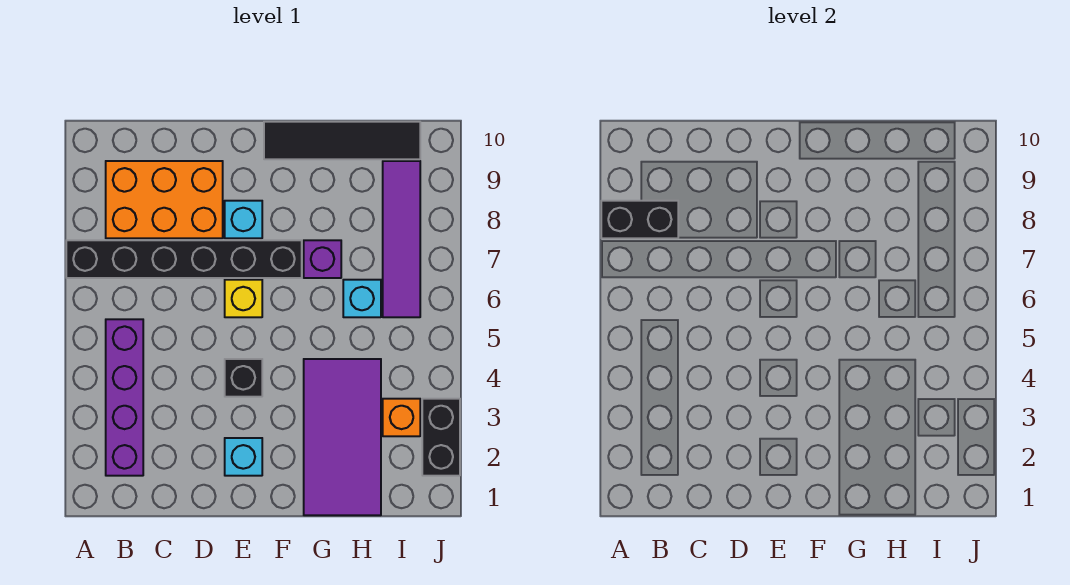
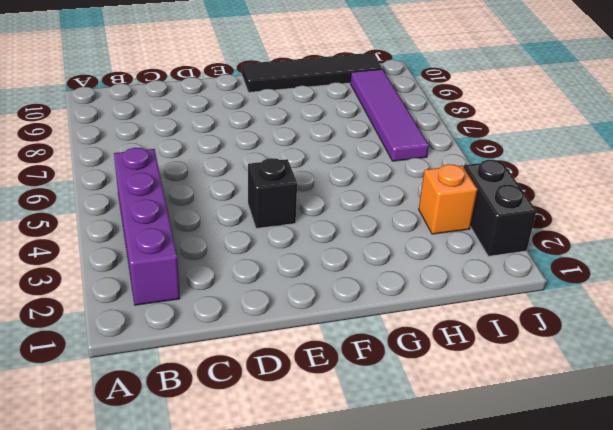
none -> black 1x6 brick [66,240,302,278]
none -> orange 2x3 brick [106,161,223,238]
none -> cyan 1x1 brick [225,438,262,476]

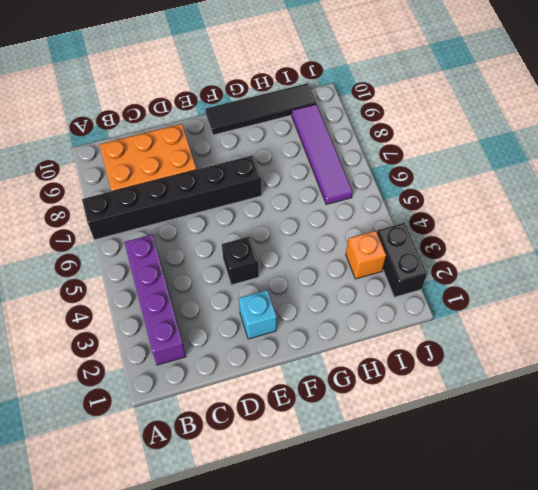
none -> yellow 1x1 brick [225,280,262,317]
none -> cyan 1x1 brick [225,201,262,238]
none -> purple 2x4 tile [304,359,381,515]

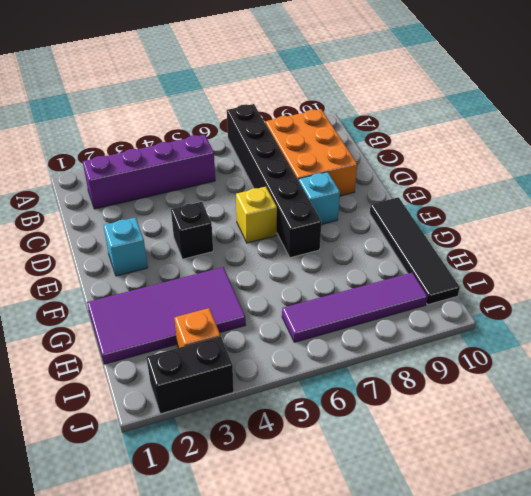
none -> purple 1x1 brick [304,240,341,278]
none -> cyan 1x1 brick [343,280,381,317]
none -> black 1x2 brick [601,201,678,238]

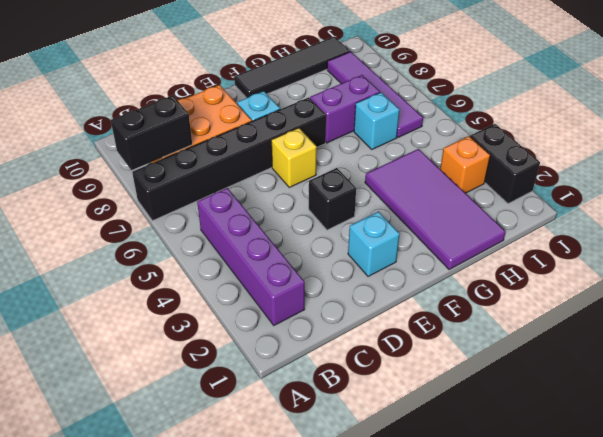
purple 1x2 brick [310,75,380,143] -> purple 1x1 brick [304,240,341,278]

